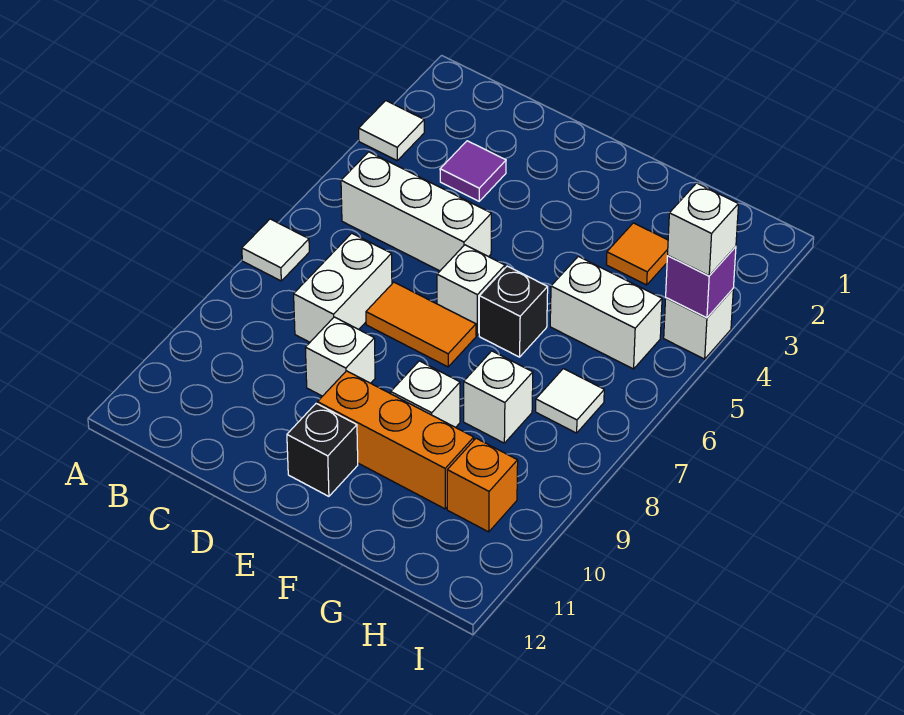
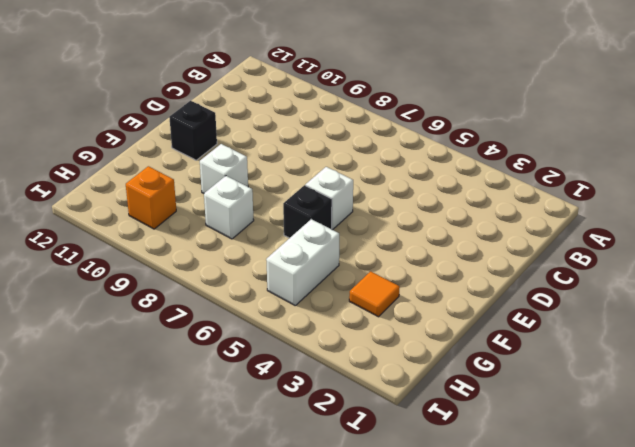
none -> white 1x1 tile [359,101,424,160]
none -> white 1x1 tile [242,219,309,281]
none -> white 1x3 brick [341,152,491,271]

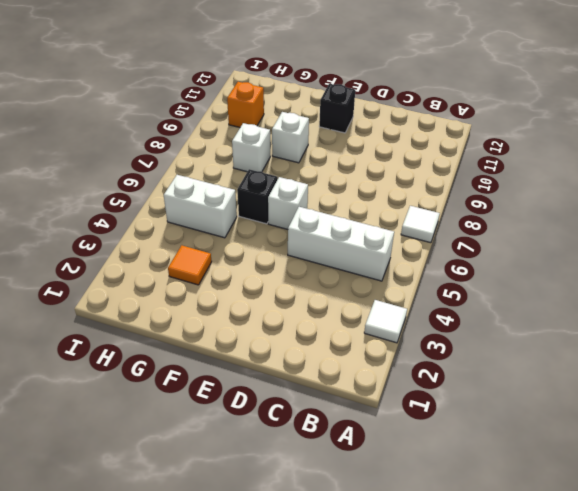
none -> purple 1x1 tile [440,141,506,201]
none -> white 1x2 brick [294,233,392,342]
none -> orange 1x2 tile [366,282,476,367]

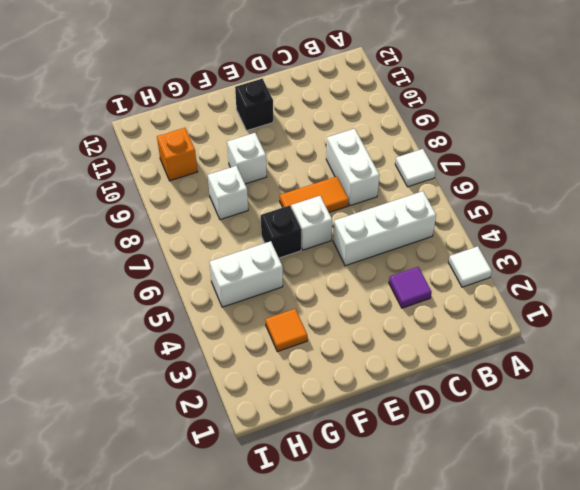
none -> white 1x1 brick [305,317,375,396]
none -> orange 1x3 brick [318,371,474,509]
none -> white 1x1 tile [536,369,604,433]

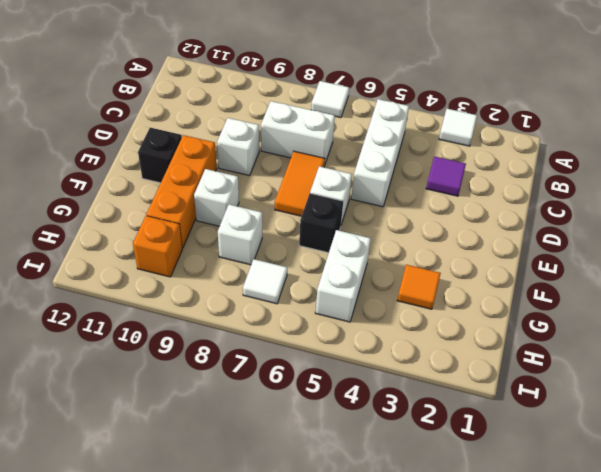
none -> white 1x1 brick [664,289,733,359]
none -> purple 1x1 brick [666,247,736,318]
none -> white 1x1 brick [668,183,739,276]

